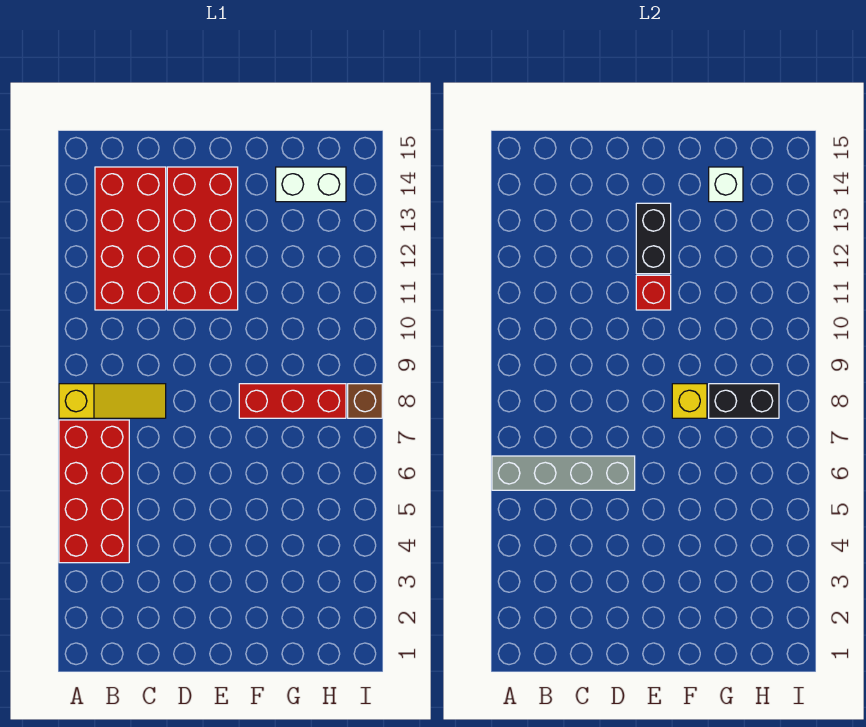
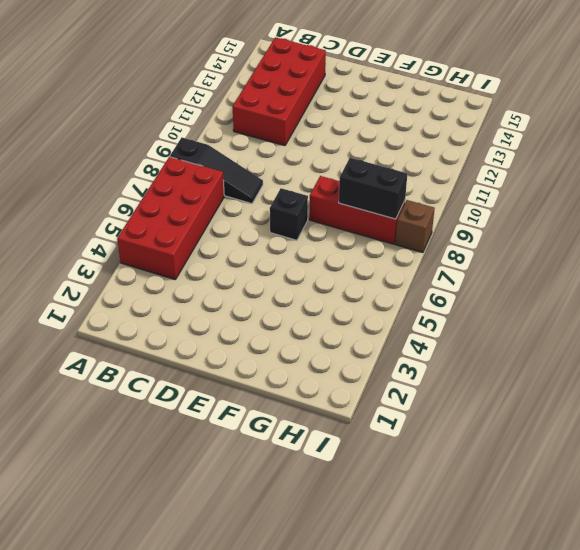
black 1x3 slope [170,138,263,204] -> yellow 1x3 slope [59,384,166,418]
black 1x1 brick [270,188,308,240] -> none
none -> red 2x4 brick [167,167,238,310]
none -> white 1x2 brick [276,167,346,202]
none -> grey 1x4 brick [492,456,635,490]

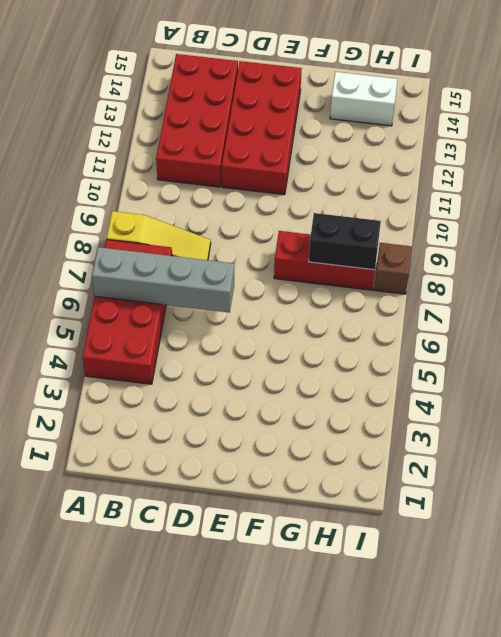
none -> red 1x1 brick [636,275,671,310]
none -> black 1x2 brick [636,203,671,274]
none -> yellow 1x1 brick [672,384,707,418]

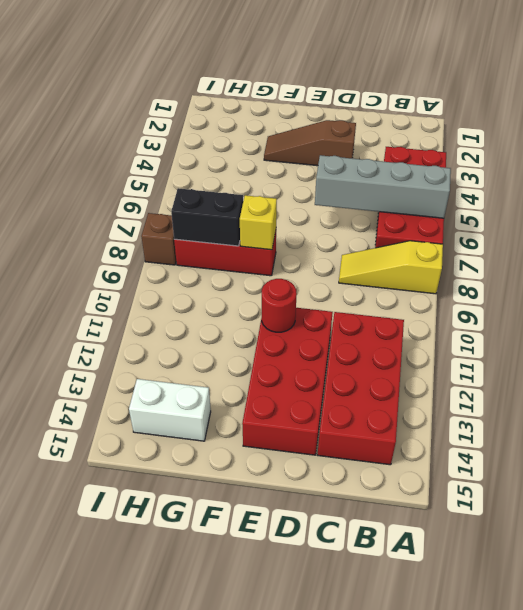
brown 1x3 slope [264,120,356,166] -> none
red 1x1 round brick [262,279,297,332] -> red 1x1 brick [636,275,671,310]
none -> black 1x2 brick [636,203,671,274]
none -> white 1x1 brick [709,167,743,202]

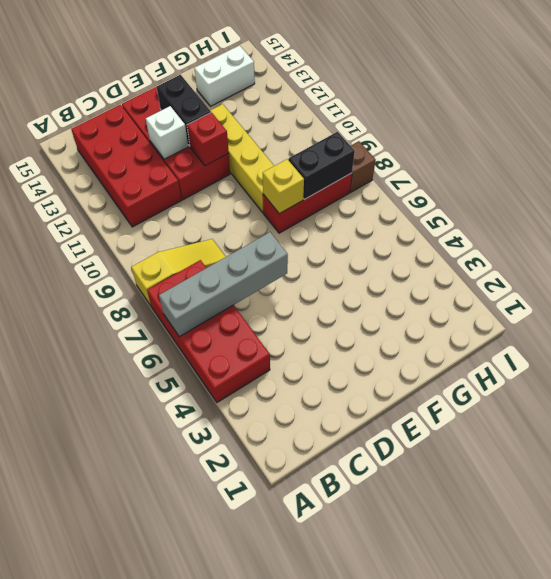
white 1x1 brick [146,106,188,159] -> white 1x1 brick moved to [709,167,743,202]
yellow 1x4 brick [210,104,274,213] -> none

